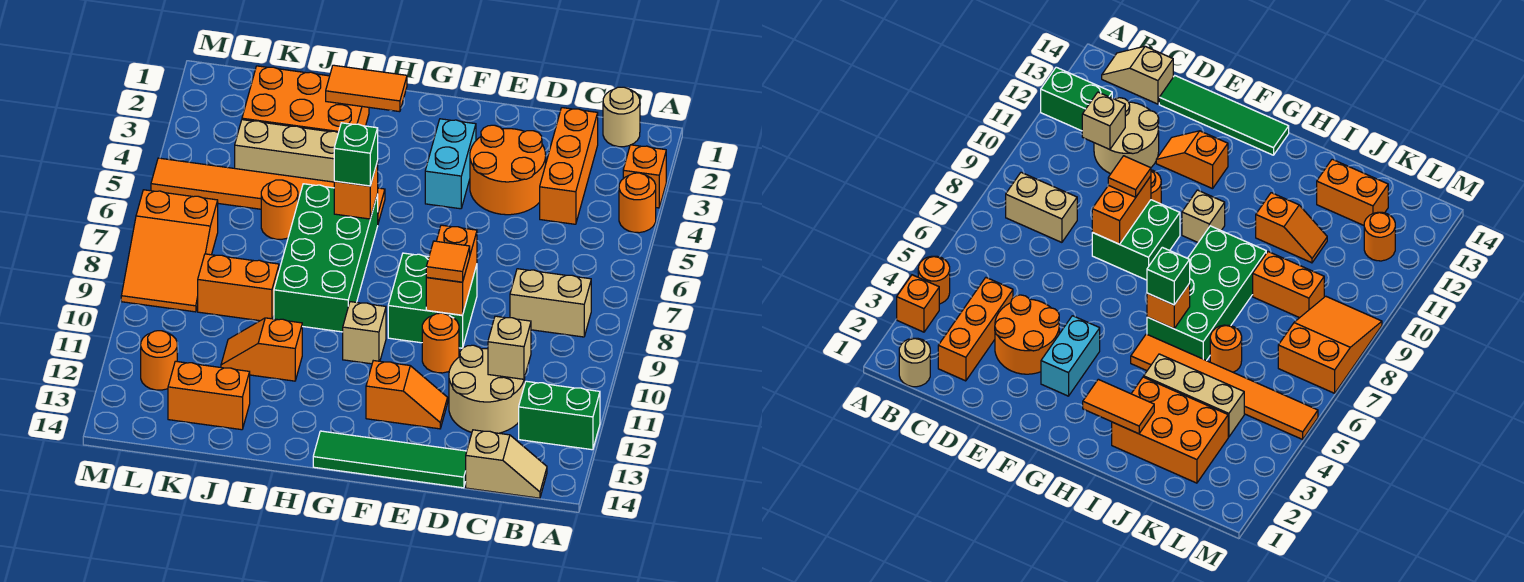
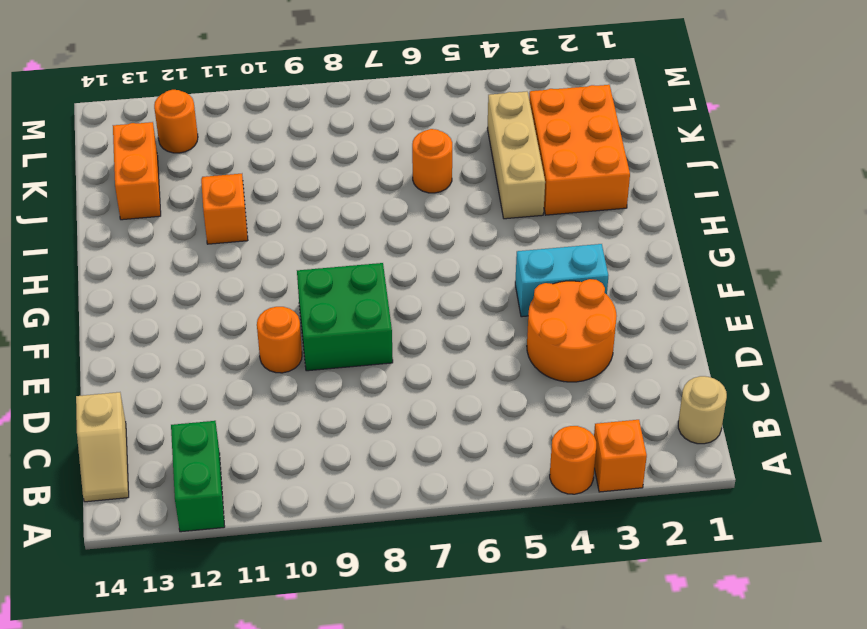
none -> tan 1x2 brick [510,269,591,337]
none -> orange 1x3 brick [540,108,598,224]
none -> tan 2x2 round brick [449,345,525,433]
none -> green 1x4 tile [313,431,467,488]

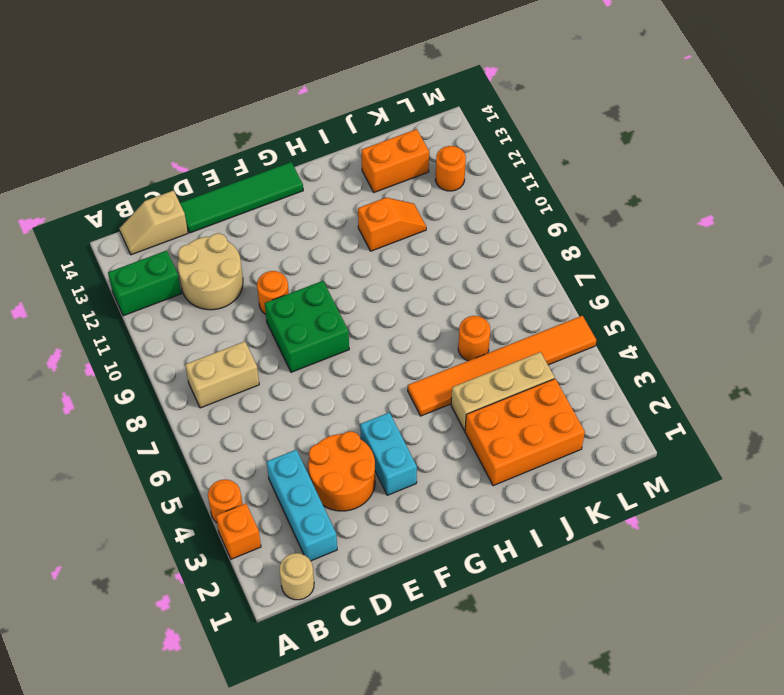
cyan 1x3 brick [267,450,337,561] -> orange 1x3 brick [540,108,598,224]
none -> orange 1x2 slope [366,361,448,429]
none -> tan 1x1 brick [343,302,386,364]
none -> green 2x4 brick [274,184,378,332]
none -> orange 1x2 brick [198,254,279,321]

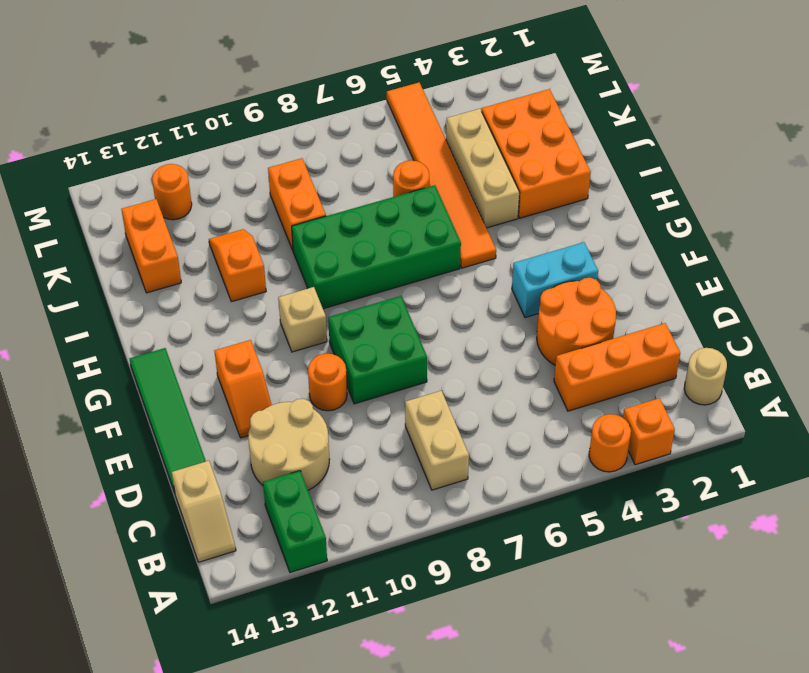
none -> orange 2x3 slope [121,190,218,312]
none -> tan 1x1 brick [488,316,531,379]
none -> orange 1x2 brick [426,225,477,315]
none -> orange 1x2 tile [326,65,407,112]

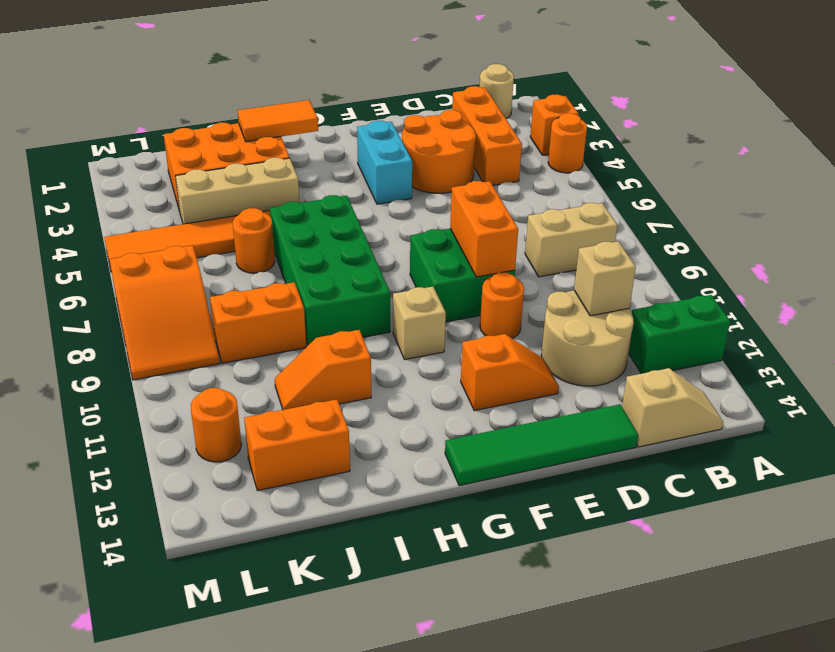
none -> orange 1x1 brick [334,161,378,219]
none -> orange 1x1 tile [426,241,470,282]
none -> green 1x1 brick [334,123,378,186]

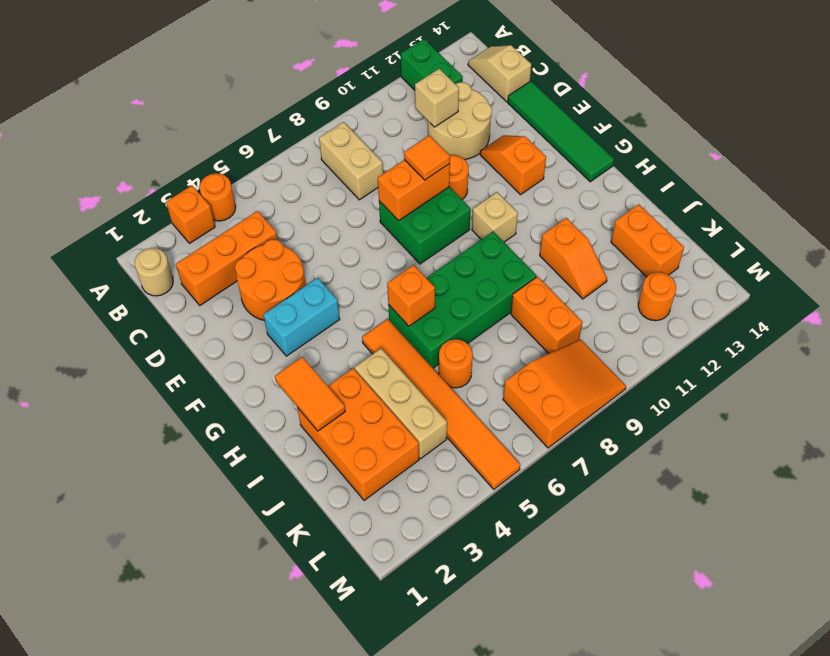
none -> green 1x1 brick [334,123,378,186]

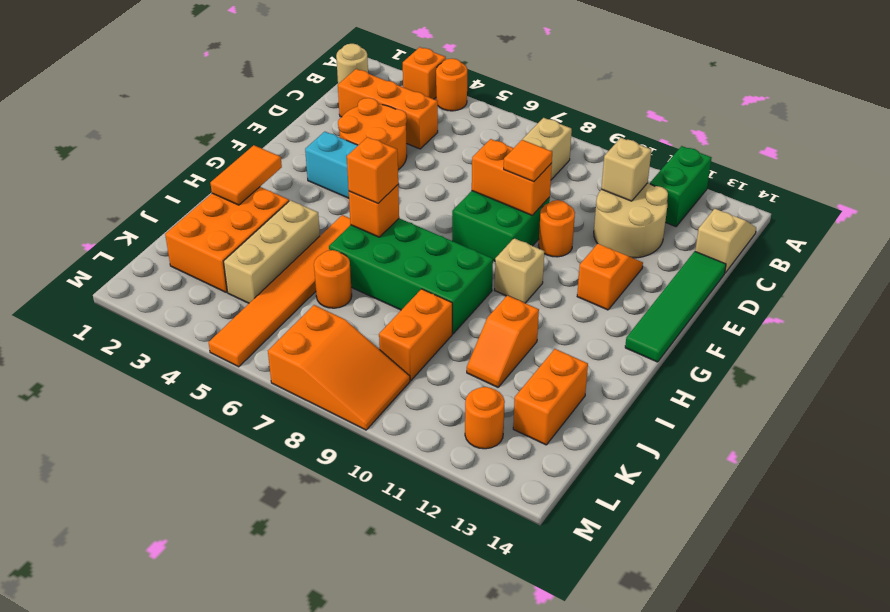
orange 1x1 brick [347,137,398,203] -> green 1x1 brick [334,123,378,186]

